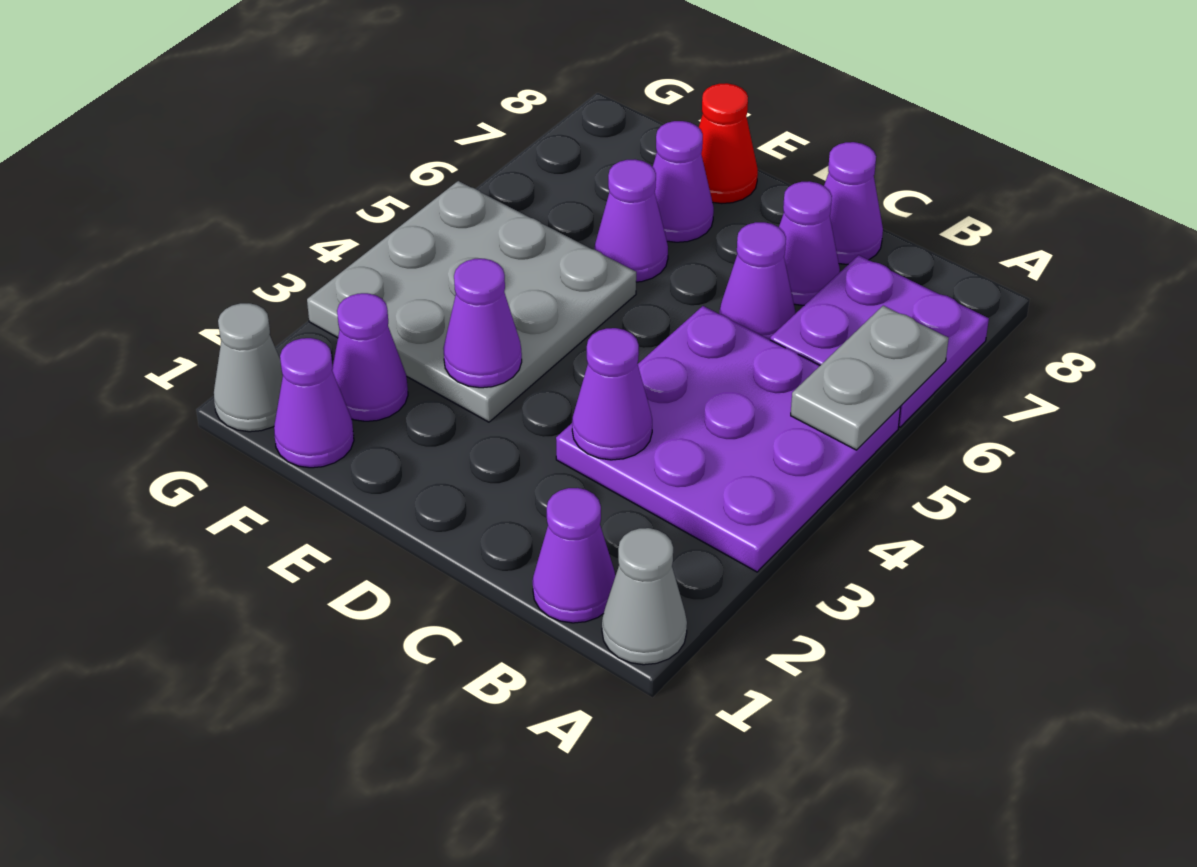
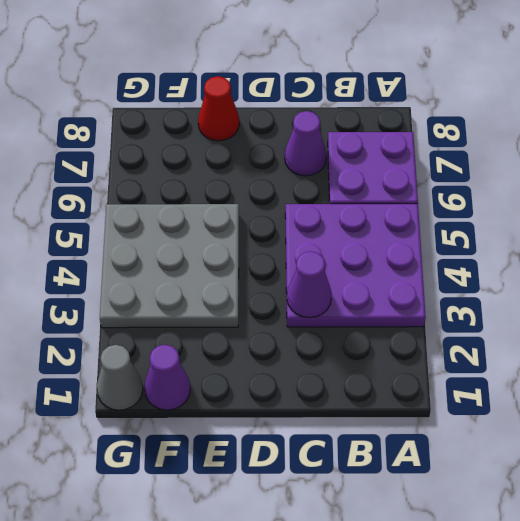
none -> grey 1x1 cone [602,528,687,665]
none -> purple 1x1 cone [533,488,615,623]
none -> purple 1x1 cone [720,222,795,340]

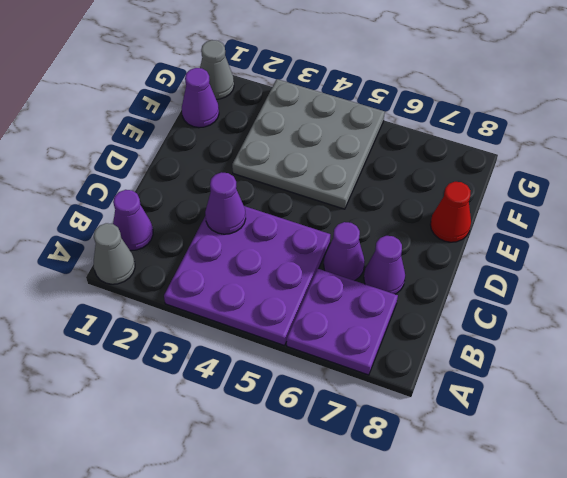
none -> purple 1x1 cone [824,142,883,264]
none -> purple 1x1 cone [595,159,668,282]
none -> purple 1x1 cone [653,121,714,242]

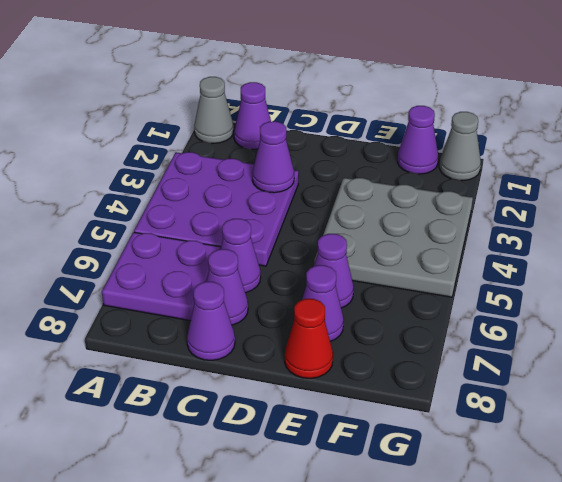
none -> purple 1x1 cone [332,293,408,421]
none -> grey 1x2 plate [791,306,949,450]
none -> purple 1x1 cone [443,259,522,388]

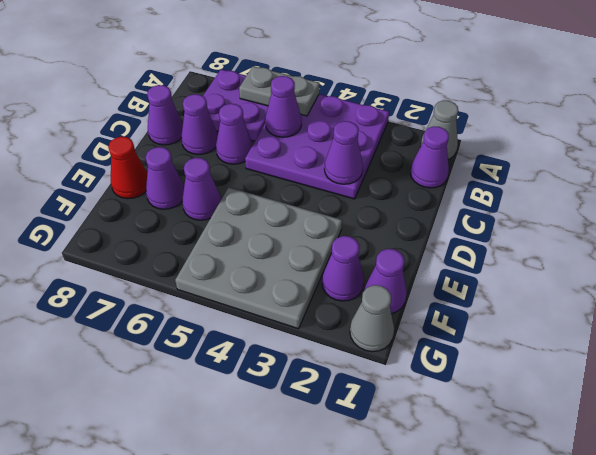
purple 1x1 cone [265,76,302,137] -> purple 1x1 cone moved to [443,259,522,388]

